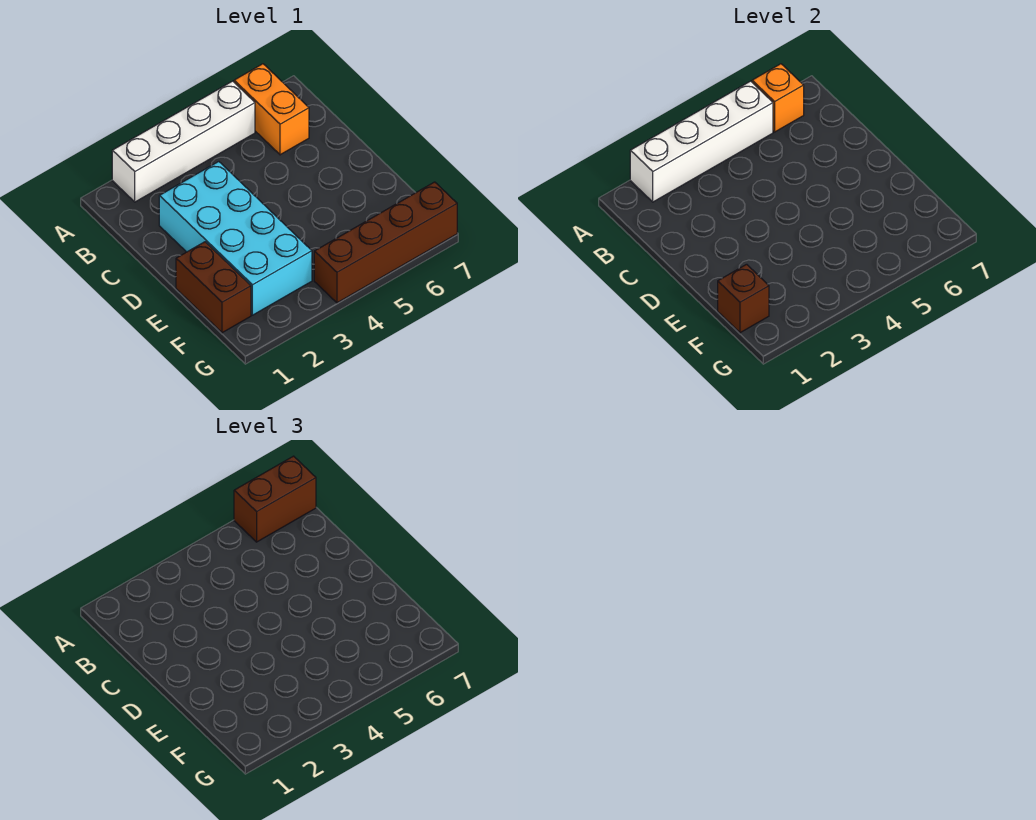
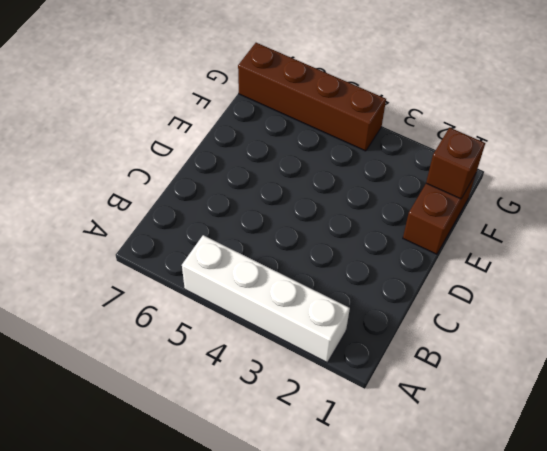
none -> orange 1x2 brick [234,64,309,155]
none -> cyan 2x4 brick [159,162,312,315]

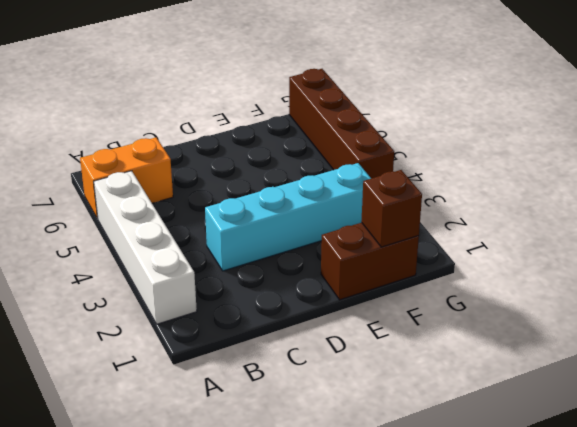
cyan 1x4 brick [205,163,371,271] -> cyan 2x4 brick [159,162,312,315]
none -> white 1x4 brick [630,81,773,202]
none -> orange 1x1 brick [752,64,804,132]

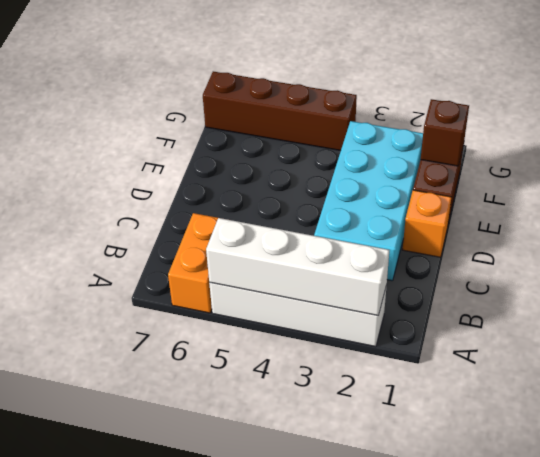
orange 1x1 brick [403,190,451,257] -> orange 1x1 brick moved to [752,64,804,132]
none -> brown 1x2 brick [234,456,316,542]

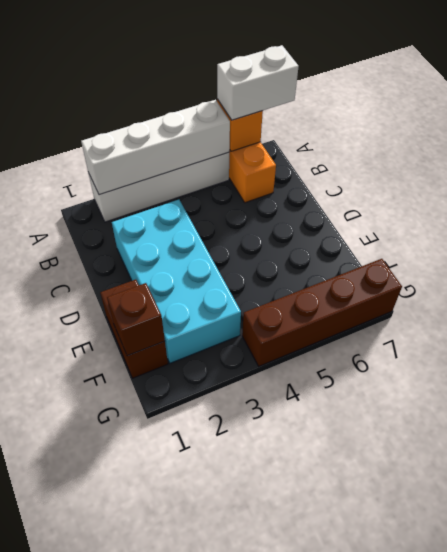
white 1x2 brick [217,45,299,120] -> brown 1x2 brick [234,456,316,542]

